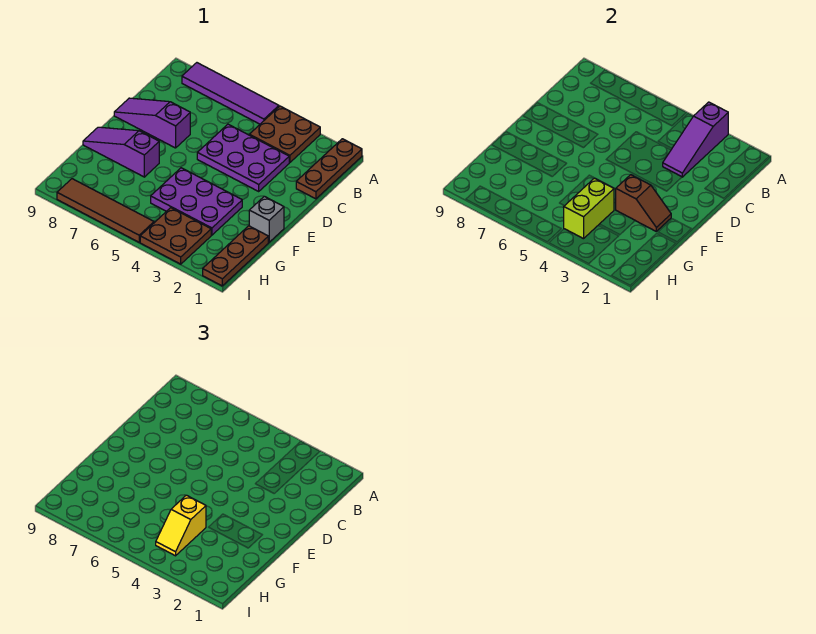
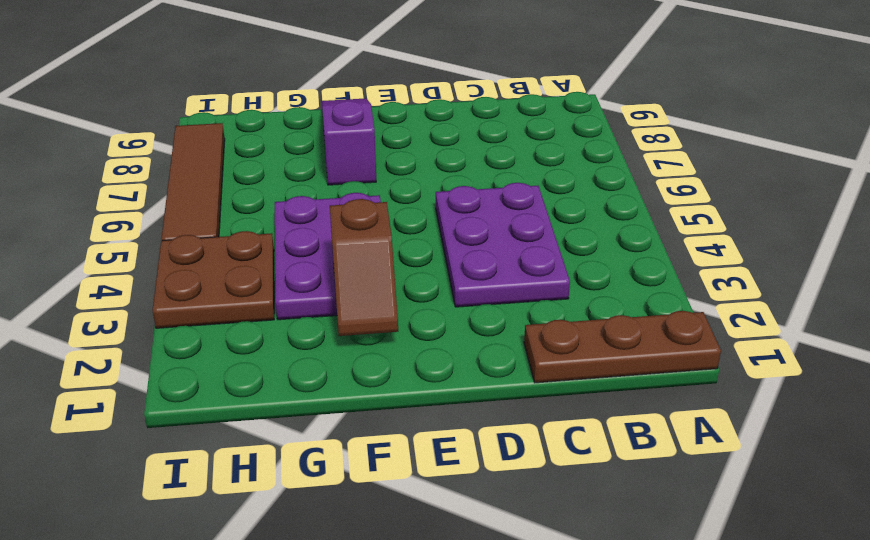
none -> brown 2x2 plate [249,106,320,162]
none -> purple 1x4 tile [182,63,279,124]
none -> purple 1x3 slope [114,98,190,148]

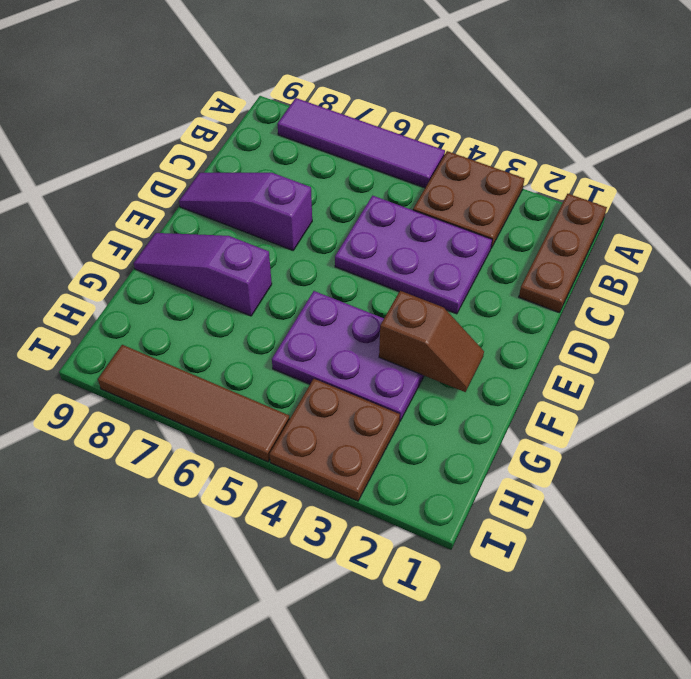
none -> grey 1x1 brick [249,196,284,242]
none -> brown 1x3 plate [203,226,268,286]
none -> purple 1x3 slope [663,102,728,177]

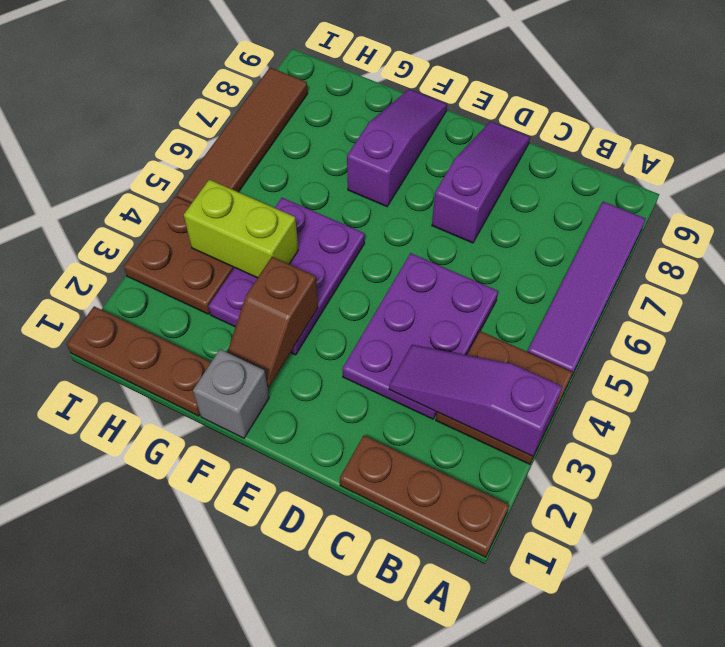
none -> yellow 1x2 slope [156,495,206,556]

